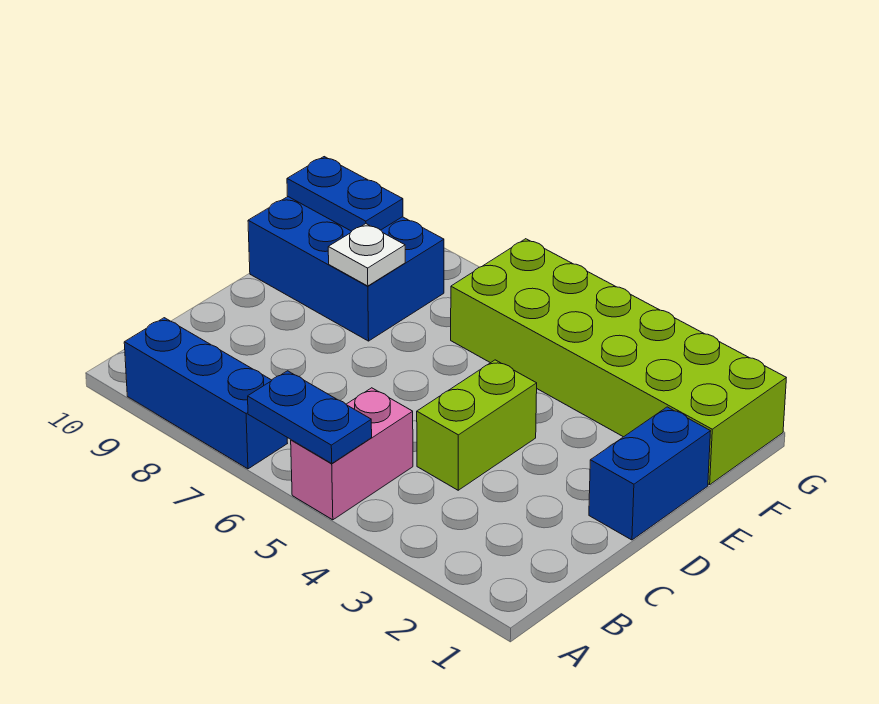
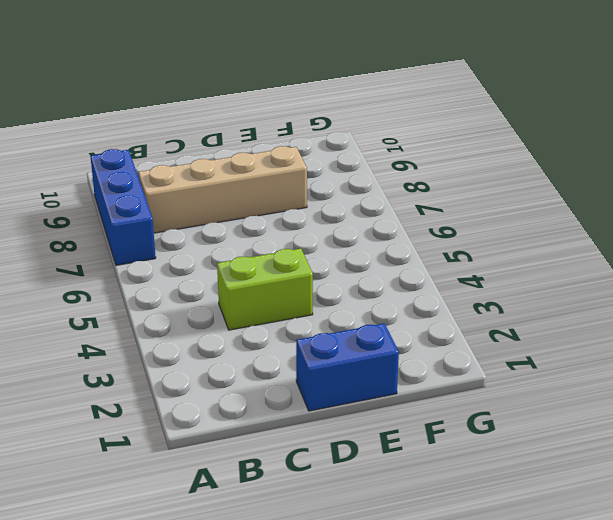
tan 1x4 brick [139,146,307,233] -> blue 2x3 brick [248,197,444,341]
none -> pink 1x2 brick [291,388,413,520]
none -> lime 2x6 brick [451,239,786,485]

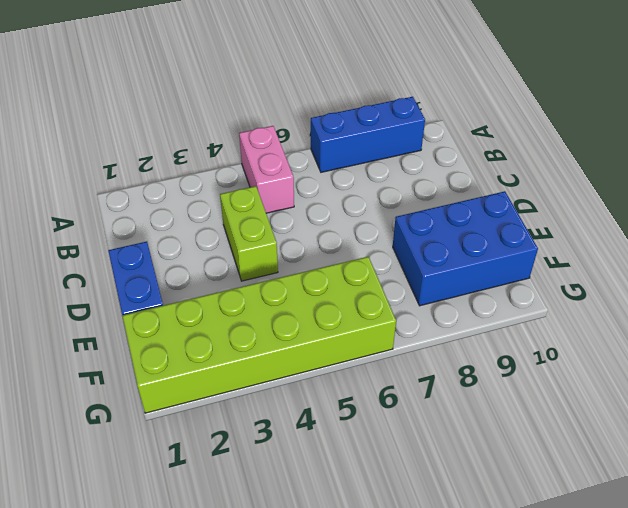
none -> blue 1x2 plate [248,371,372,463]
none -> white 1x1 plate [328,224,405,286]

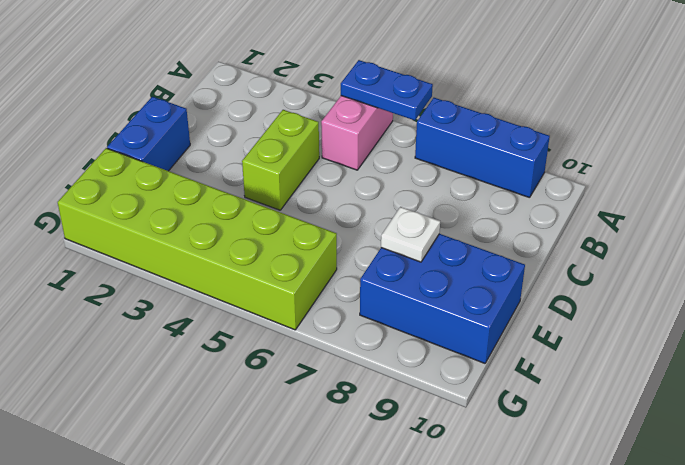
none -> blue 1x2 plate [287,157,403,231]

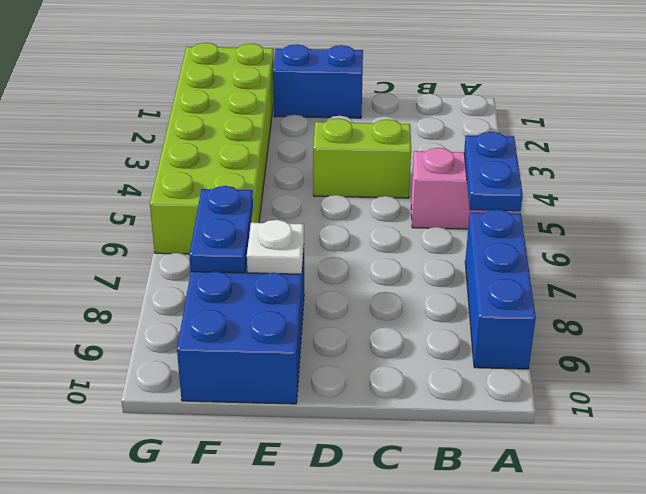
blue 1x2 plate [189,186,253,273] -> blue 1x2 plate moved to [287,157,403,231]

